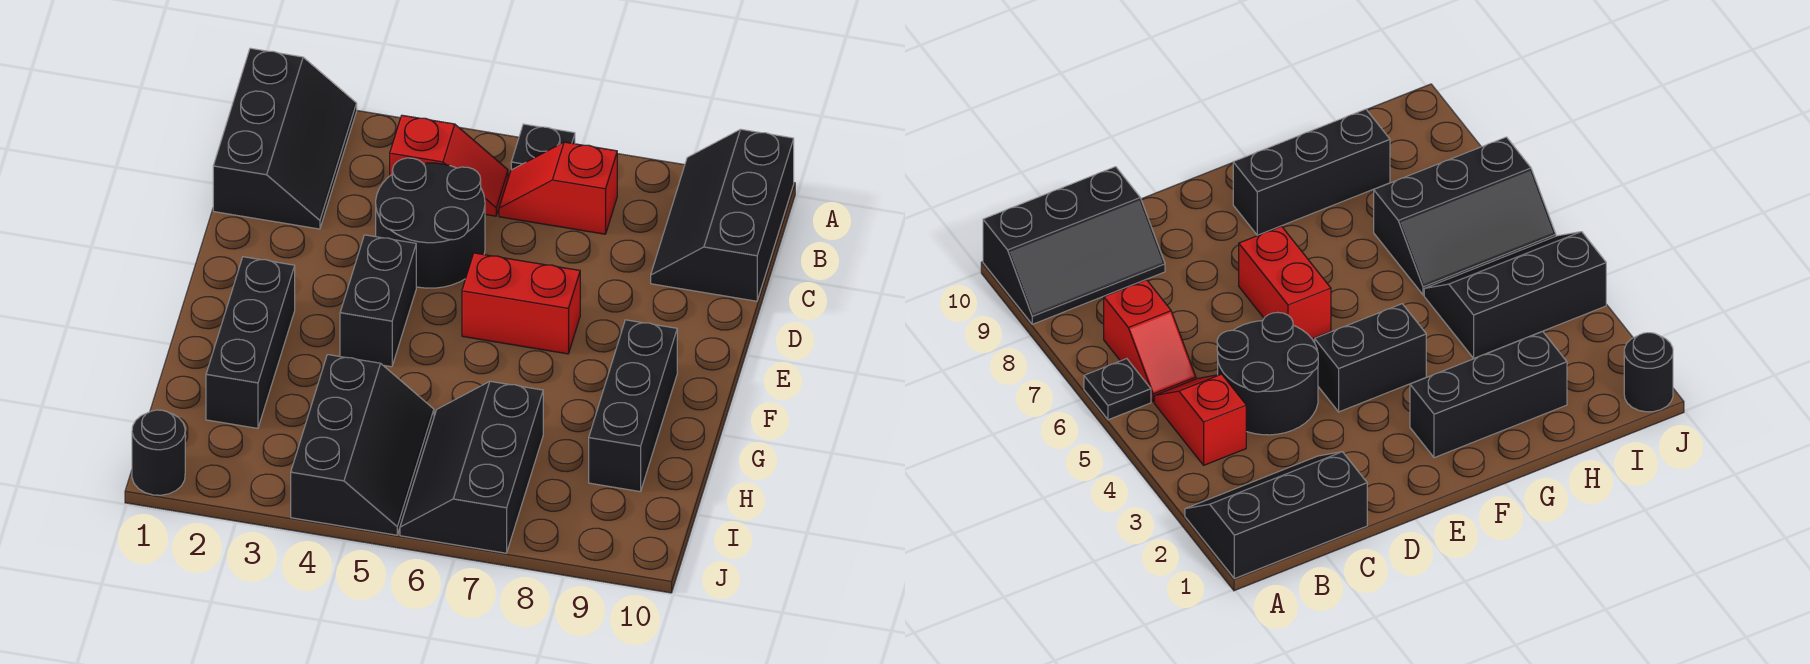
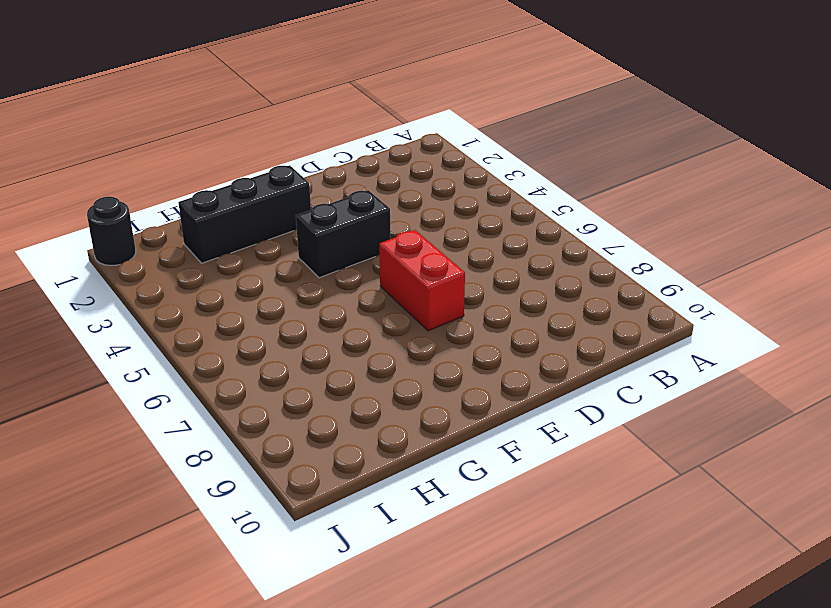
none -> black 2x3 slope [213,48,357,229]
none -> black 1x1 plate [511,124,575,170]
none -> black 2x3 slope [651,129,794,301]

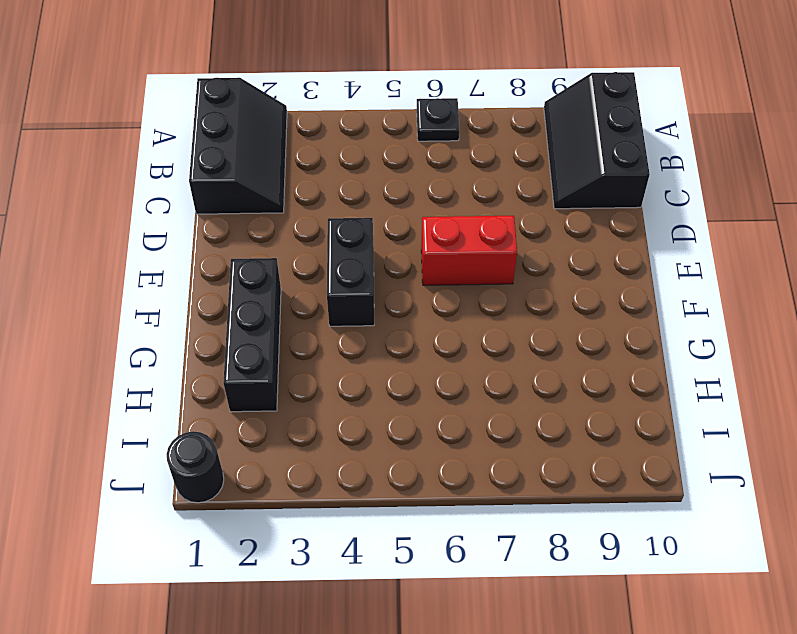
none -> red 1x2 slope [390,115,508,216]
none -> red 1x2 slope [499,142,617,234]
none -> black 2x2 round brick [376,158,485,288]

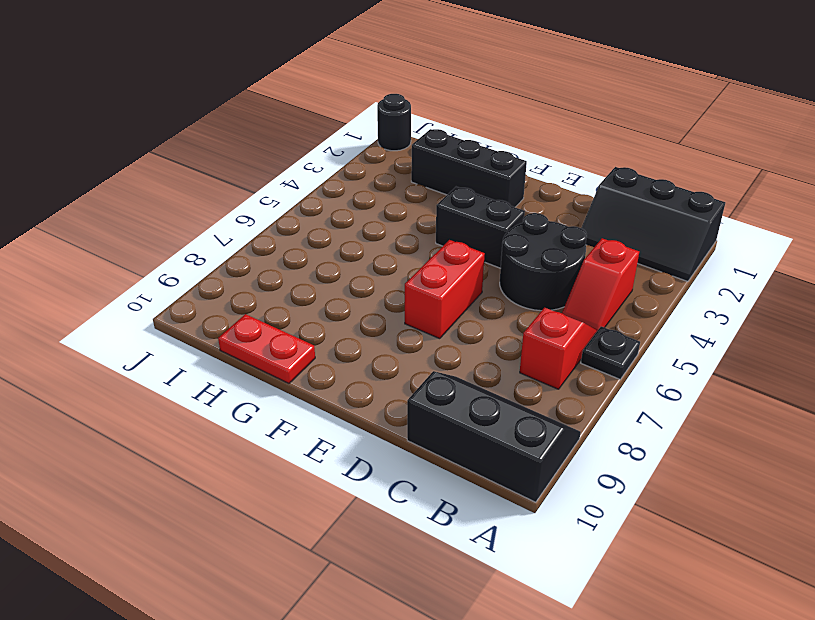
red 1x2 plate [218,314,315,383] -> none
none -> black 1x3 brick [589,320,677,492]
none -> black 2x3 slope [291,355,434,535]
none -> black 2x3 slope [400,381,543,553]

